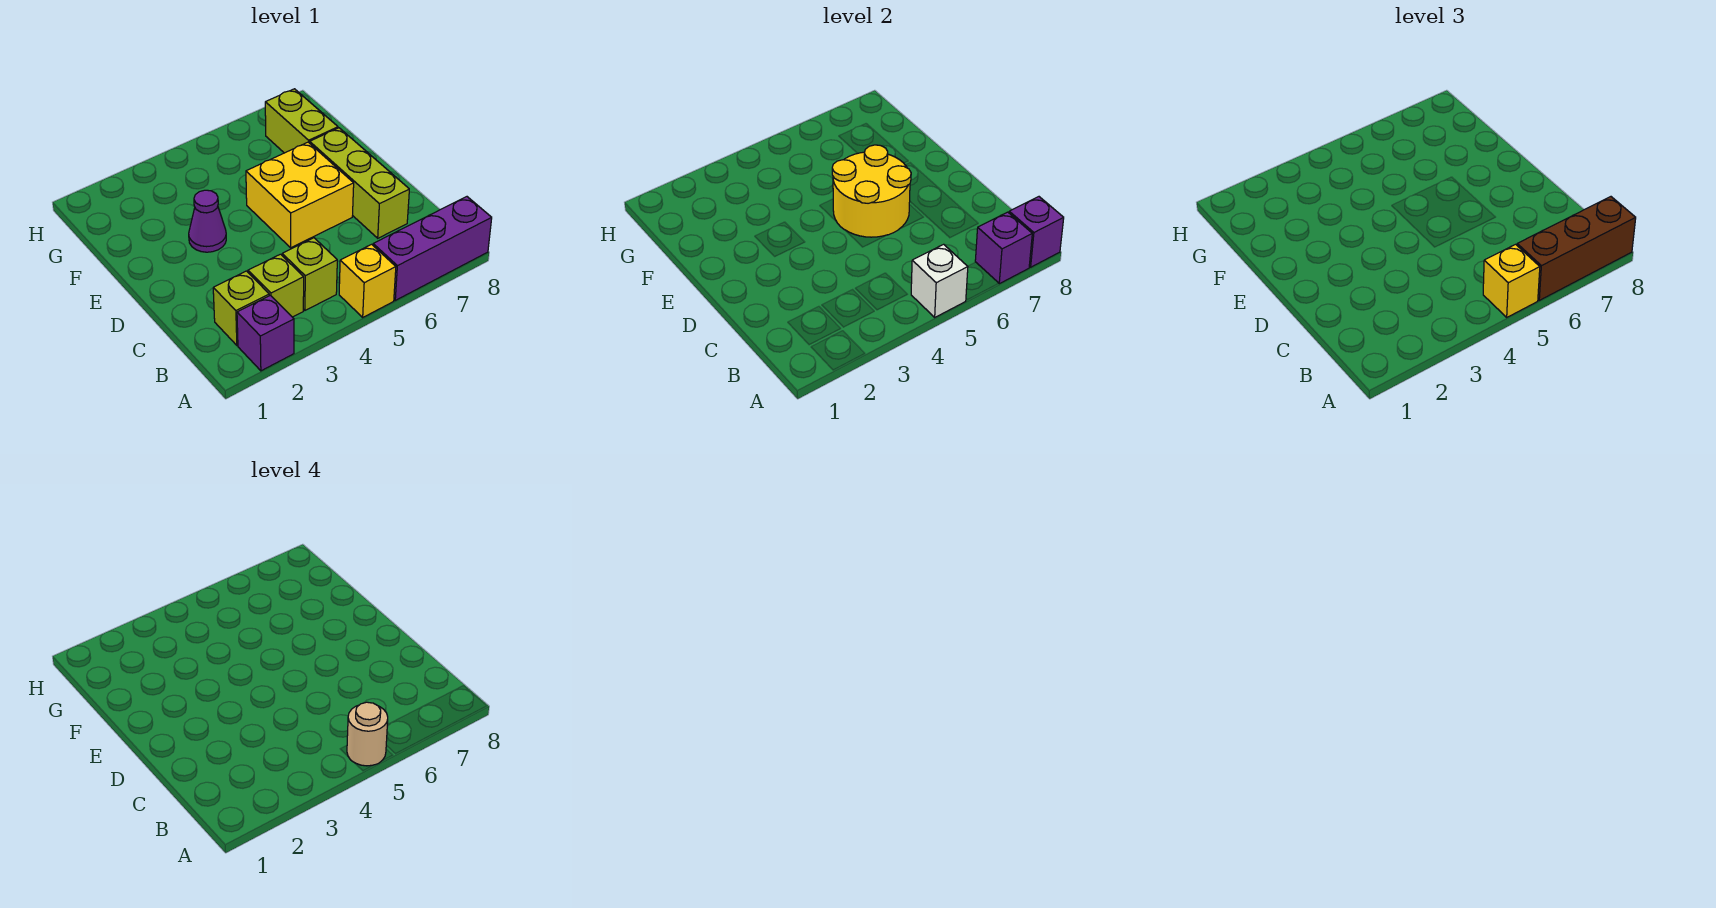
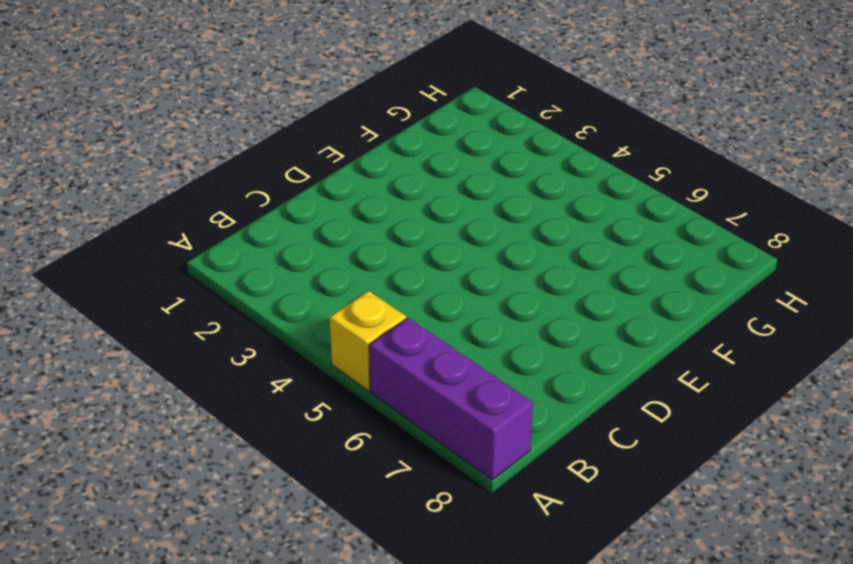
none -> purple 1x1 brick [237,295,294,371]
none -> lime 1x1 brick [213,271,269,345]
none -> lime 1x1 brick [248,254,304,317]

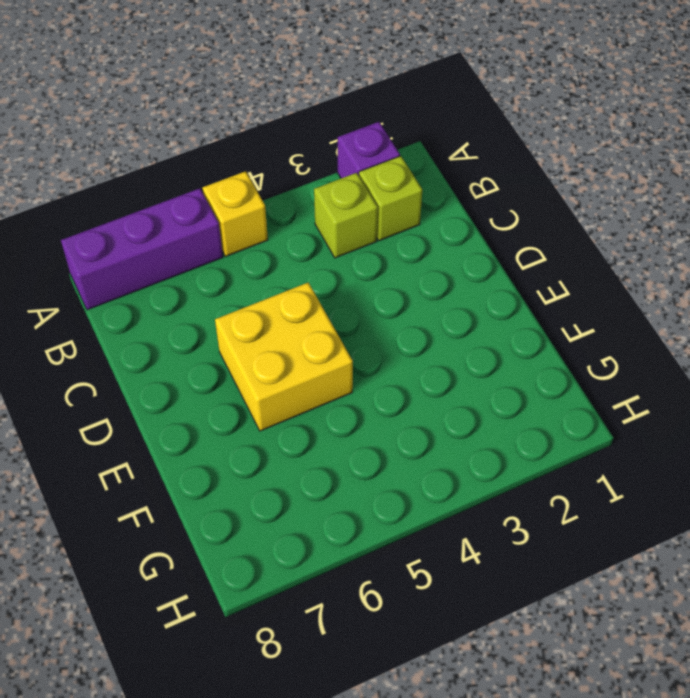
none -> lime 1x1 brick [282,238,337,310]
none -> lime 1x3 brick [310,128,409,238]
none -> purple 1x1 cone [189,190,226,252]

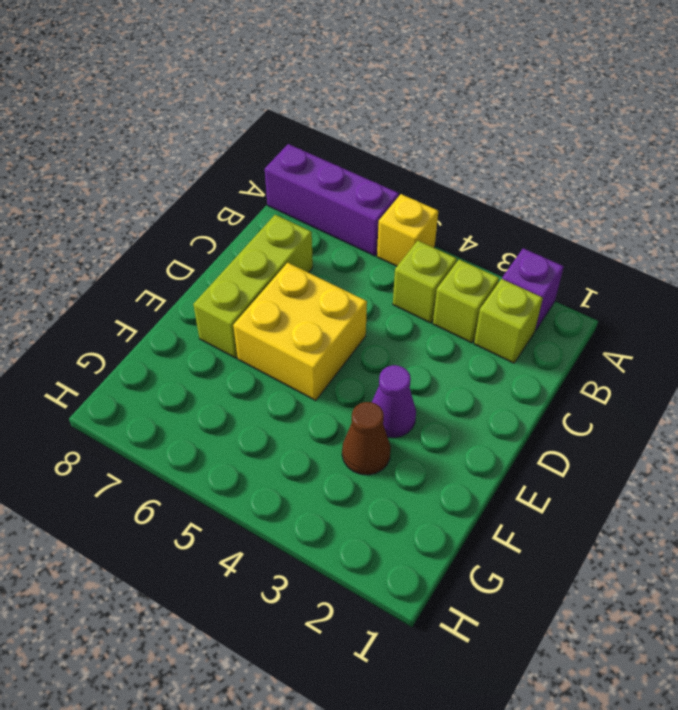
brown 1x1 cone [342,402,391,475] -> none
none -> lime 1x2 brick [265,89,338,153]
none -> white 1x1 brick [911,244,968,317]
none -> purple 1x1 brick [975,212,1032,284]

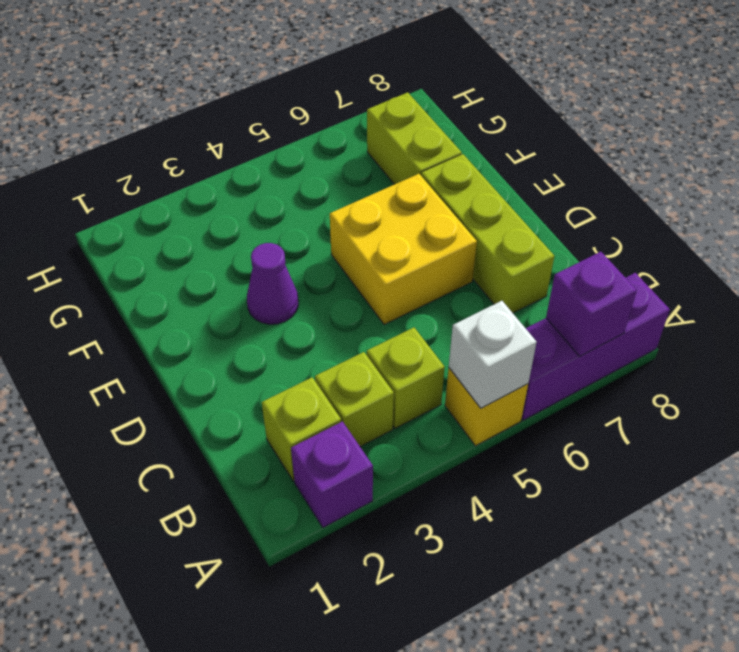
none -> purple 1x1 brick [1009,197,1064,267]
none -> yellow 2x2 round brick [832,145,911,237]
none -> yellow 1x1 brick [1483,244,1540,317]

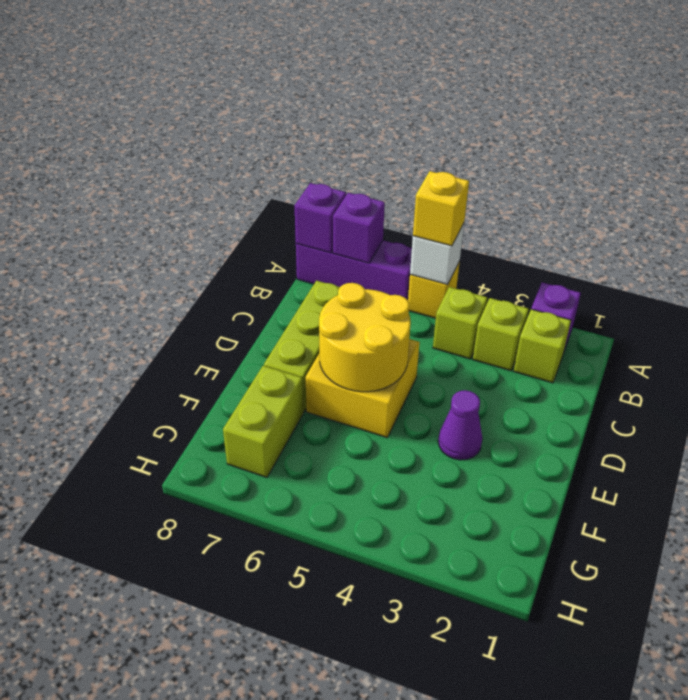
none -> brown 1x3 brick [1517,197,1636,300]
none -> tan 1x1 round brick [347,702,388,766]

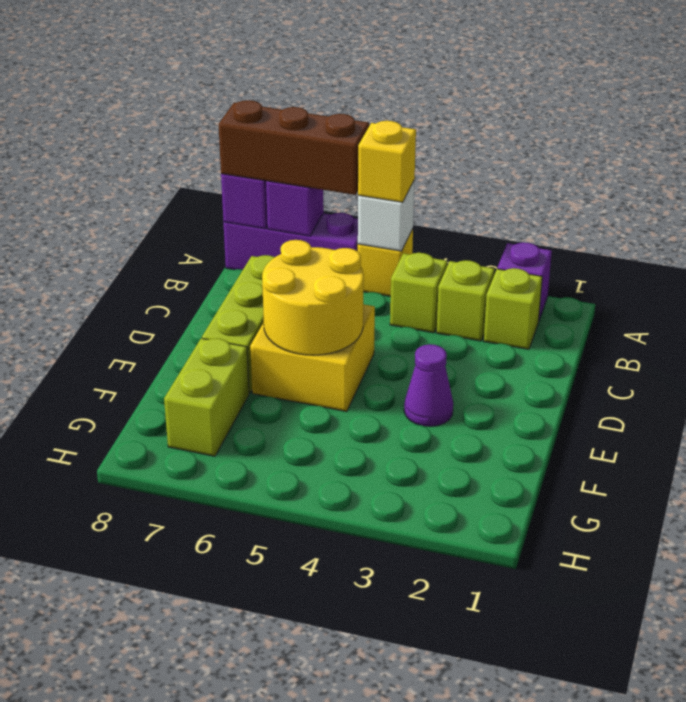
none -> tan 1x1 round brick [347,702,388,766]

